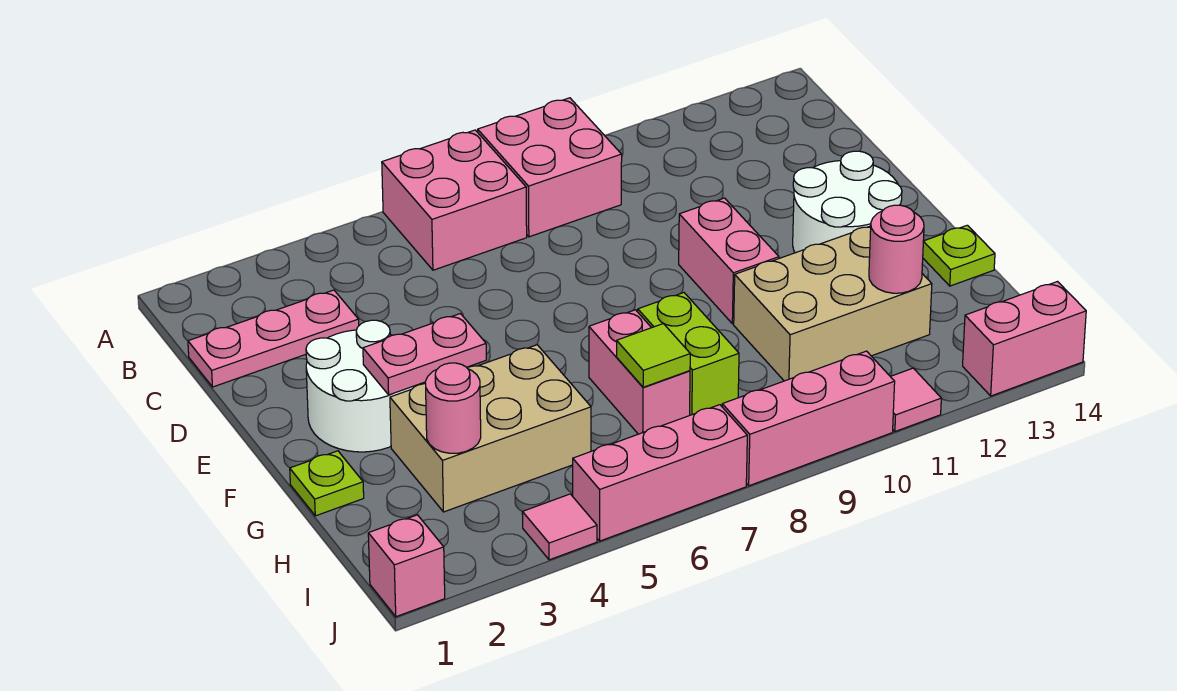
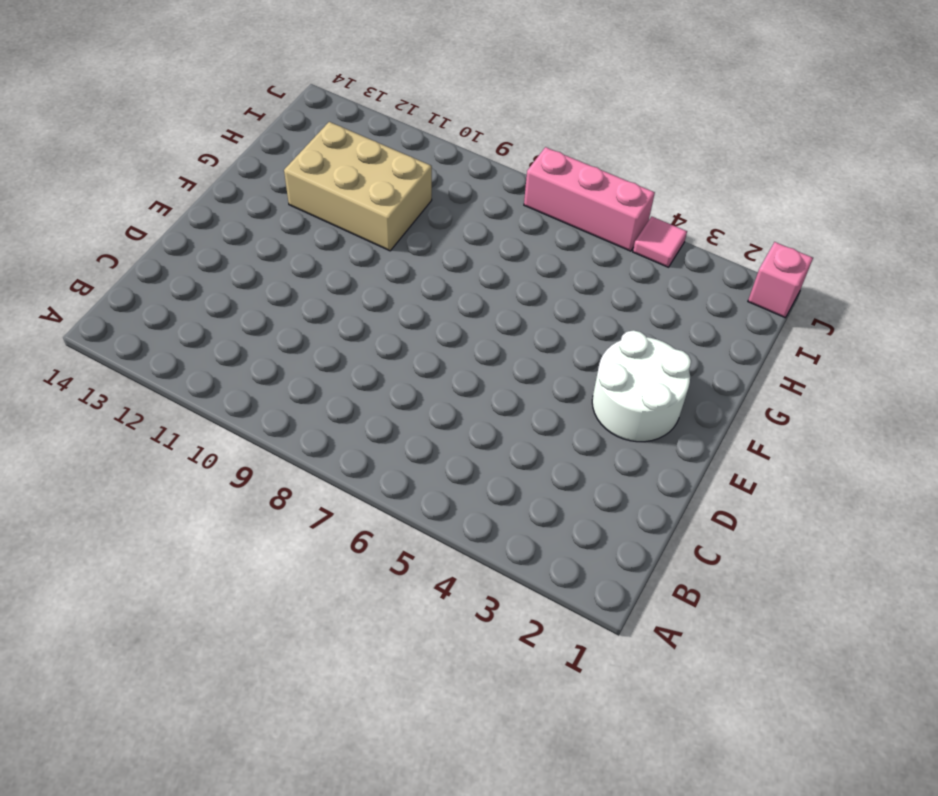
none -> pink 2x2 brick [382,130,527,270]
none -> pink 2x2 brick [478,98,622,237]
none -> pink 1x3 plate [188,290,359,387]

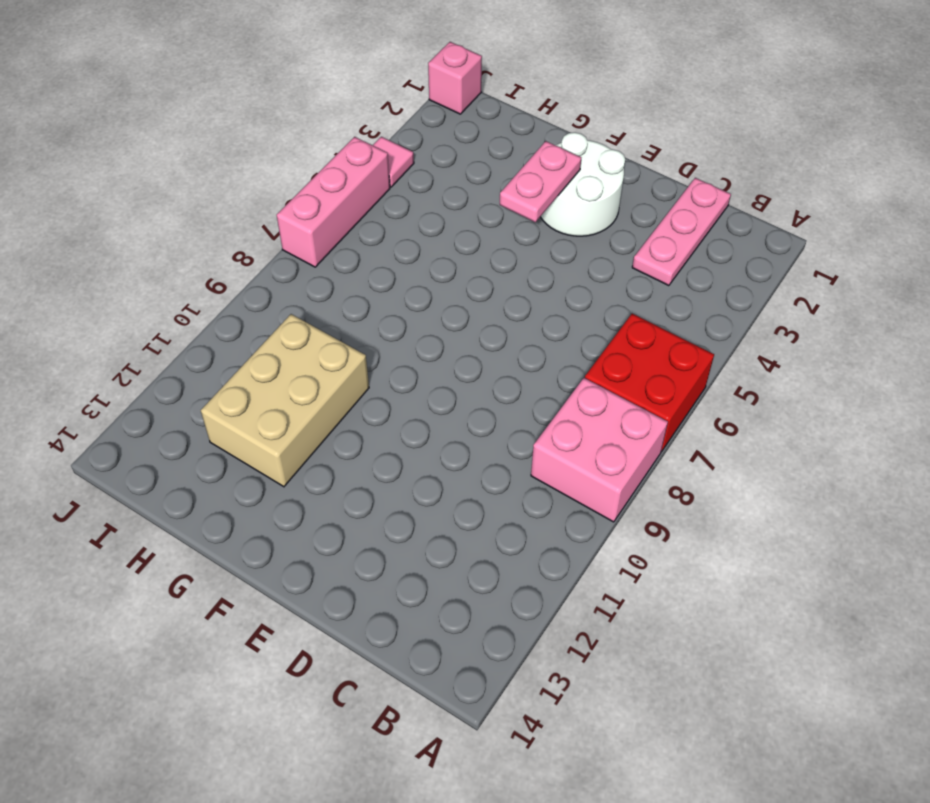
red 2x2 brick [585,314,714,451] -> pink 2x2 brick [382,130,527,270]
none -> pink 1x2 brick [679,198,779,324]
none -> white 2x2 round brick [793,151,902,253]
none -> lime 1x1 plate [290,451,364,516]

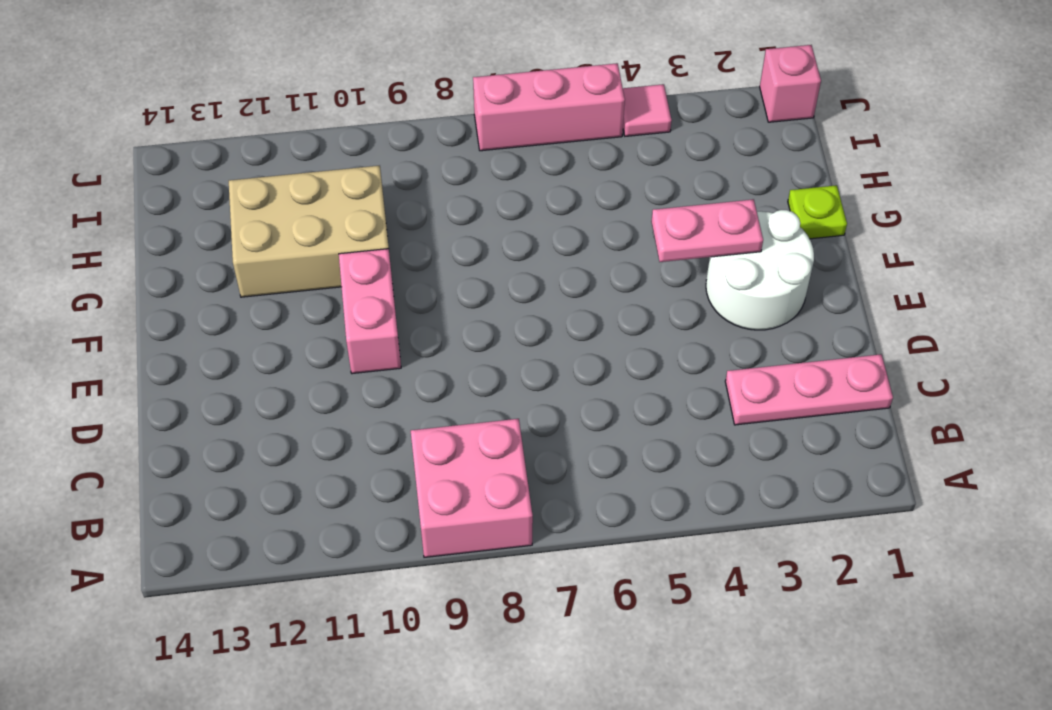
none -> pink 2x2 brick [382,130,527,270]
none -> white 2x2 round brick [793,151,902,253]
none -> tan 2x3 brick [390,345,591,512]

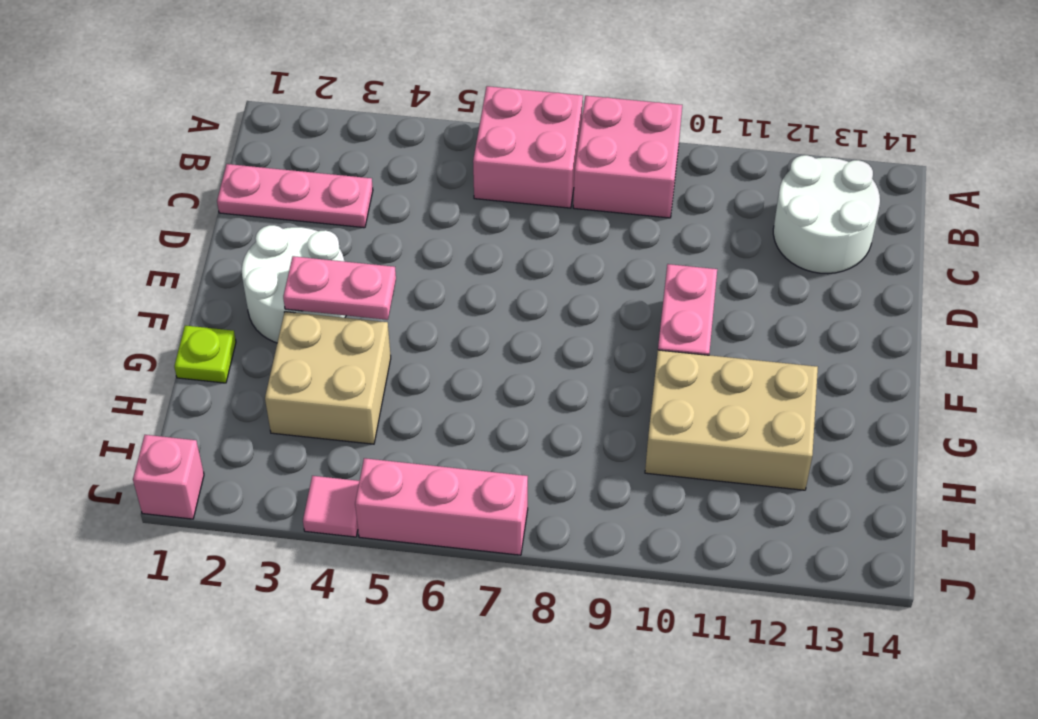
white 2x2 round brick [773,155,880,274] -> white 2x2 round brick moved to [793,151,902,253]
tan 2x2 brick [265,312,391,444] -> tan 2x3 brick [390,345,591,512]
none -> pink 1x2 brick [589,310,690,434]
none -> lime 1x2 brick [638,293,739,415]
none -> lime 1x1 plate [923,225,995,286]

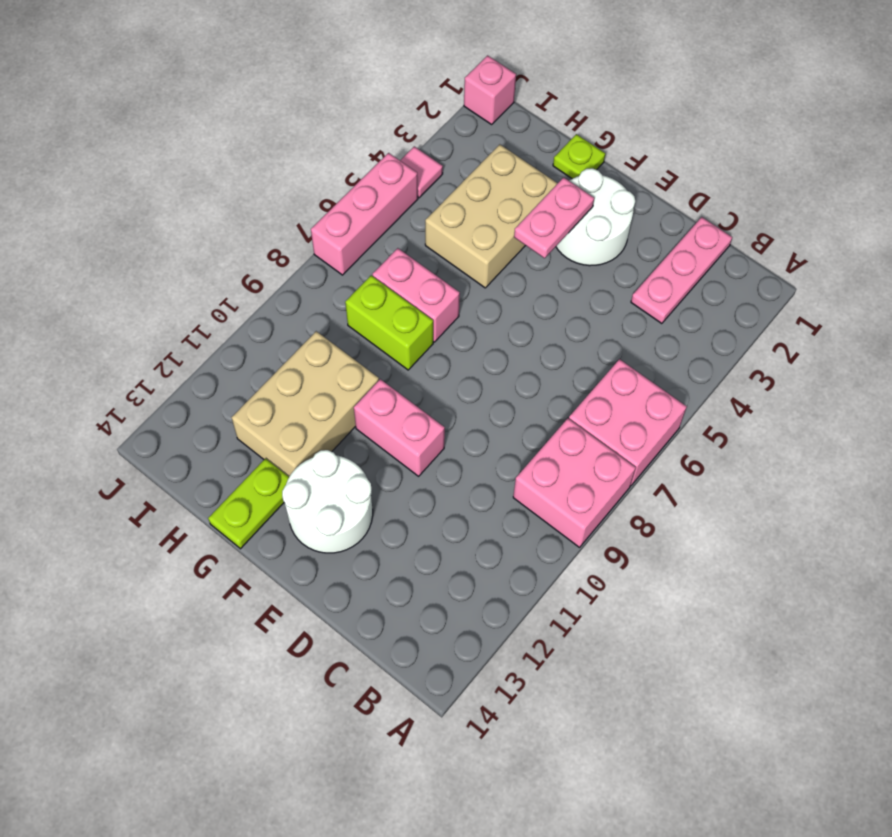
lime 1x2 plate [208,458,289,549] -> lime 1x1 plate [923,225,995,286]
none -> pink 1x3 brick [722,351,895,486]
none -> pink 1x1 tile [890,368,941,432]
none -> pink 1x2 brick [963,282,1086,396]

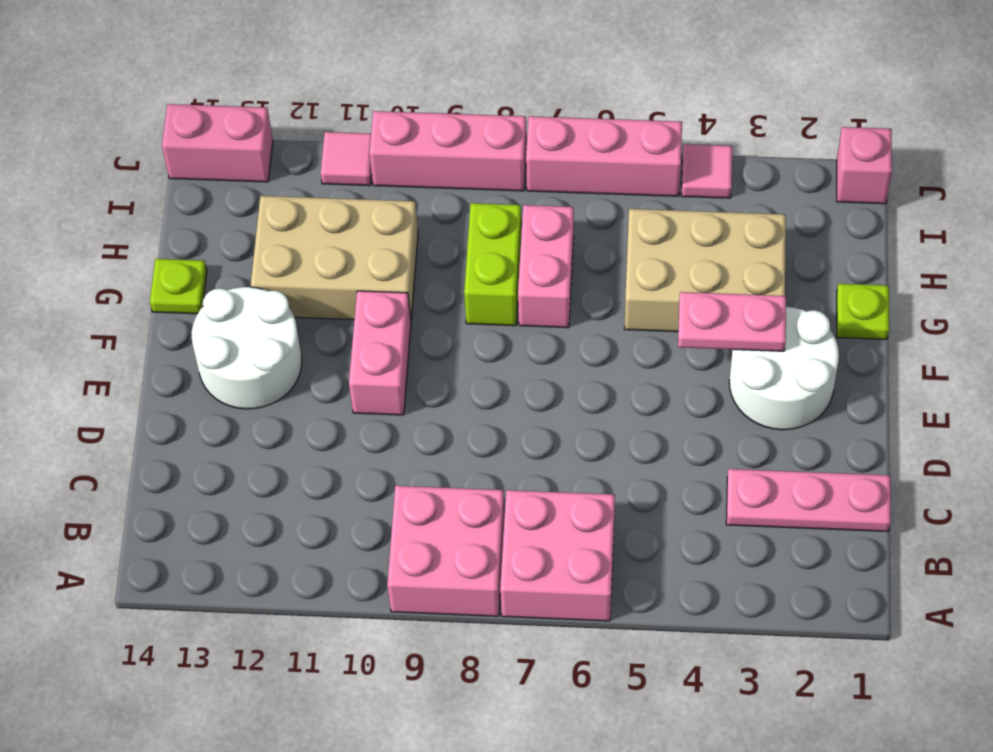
none -> pink 1x1 round brick [425,363,481,453]
none -> lime 1x1 tile [617,324,690,387]
none -> pink 1x1 round brick [869,205,924,293]

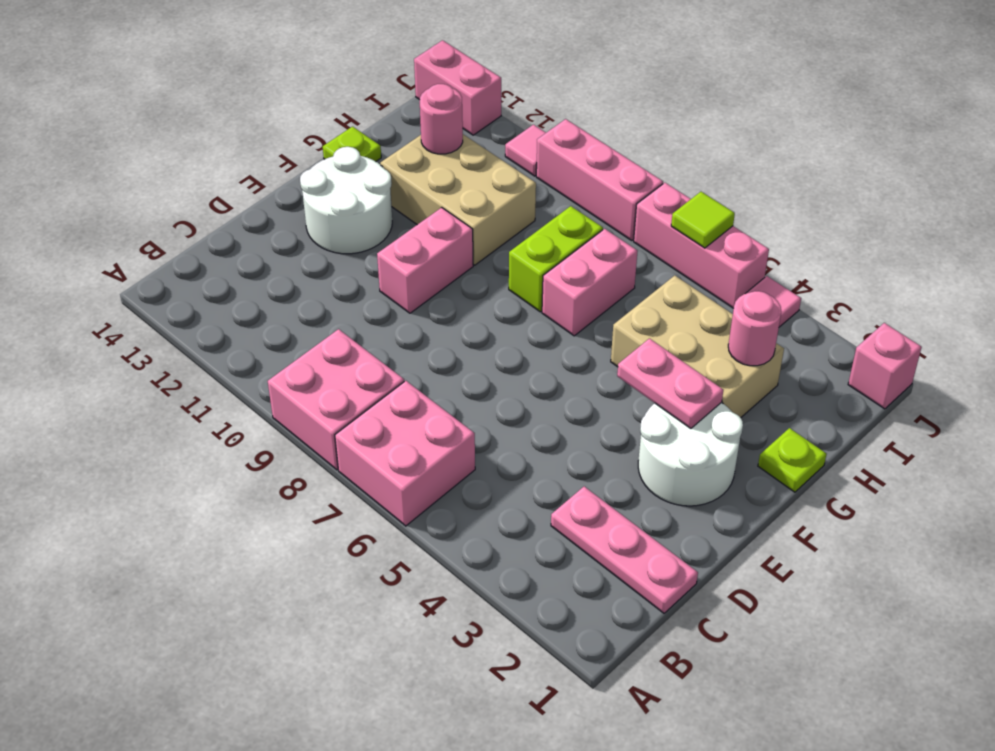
lime 1x1 tile [671,192,735,248] -> lime 1x1 tile moved to [617,324,690,387]

